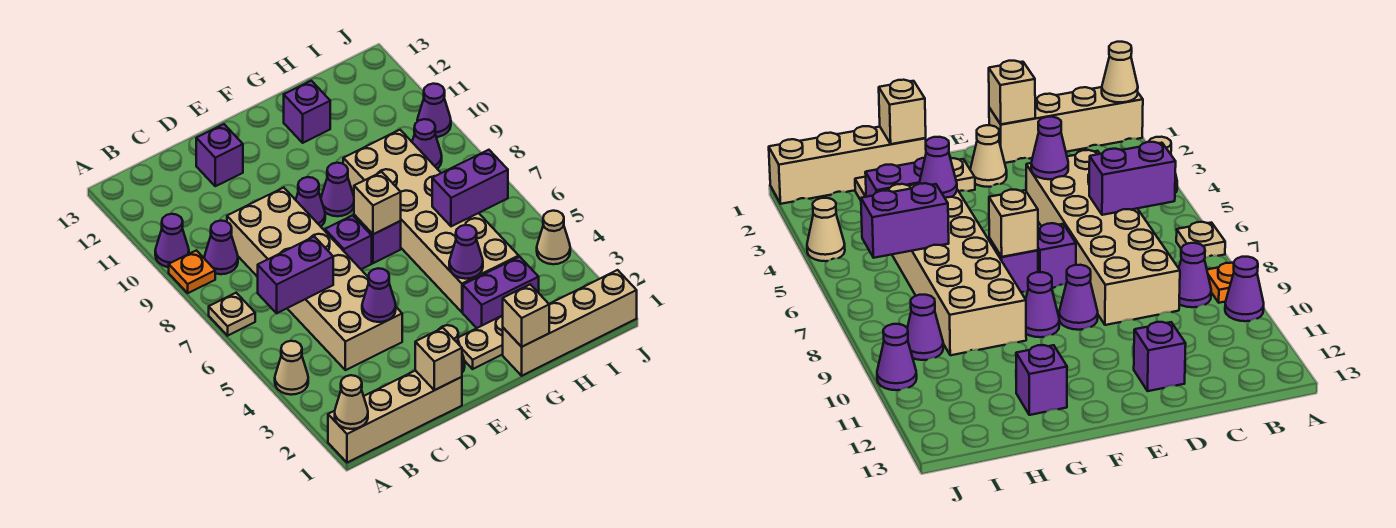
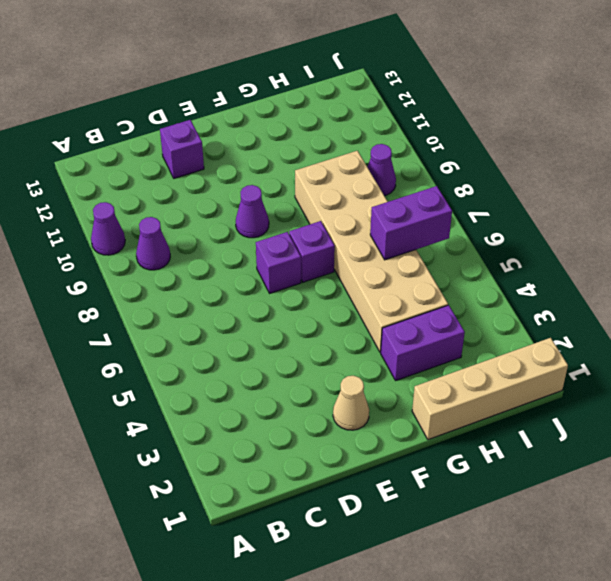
none -> tan 1x4 brick [328,370,462,463]
none -> tan 1x1 cone [275,341,308,395]
none -> tan 1x1 plate [209,293,255,336]

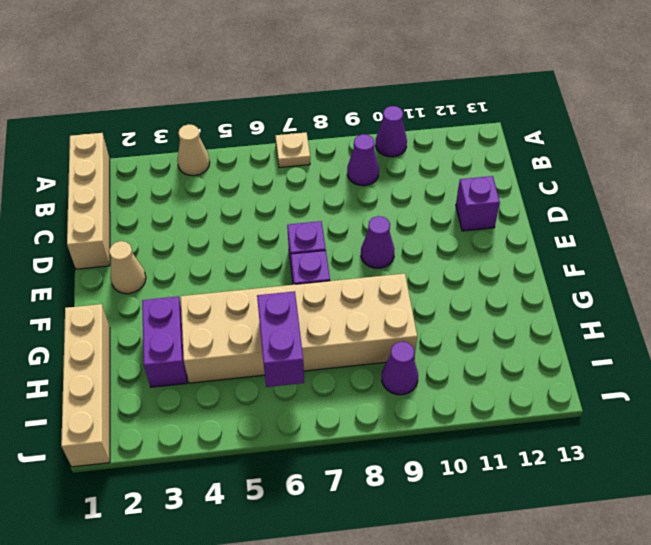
none -> orange 1x1 plate [169,250,215,293]
none -> tan 2x6 brick [227,188,402,370]
none -> tan 1x3 plate [458,315,503,369]

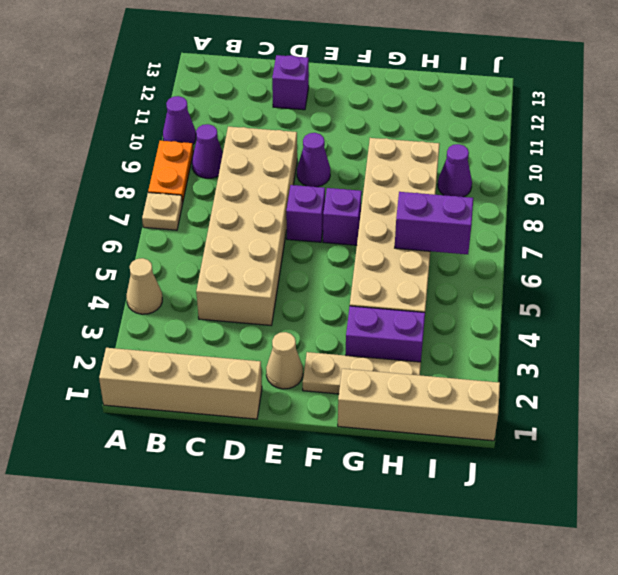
orange 1x2 plate [148,141,193,203] -> orange 1x1 plate [169,250,215,293]
none -> purple 1x1 cone [321,163,354,216]
none -> purple 1x1 brick [284,81,330,143]
none -> tan 1x1 cone [537,211,570,264]

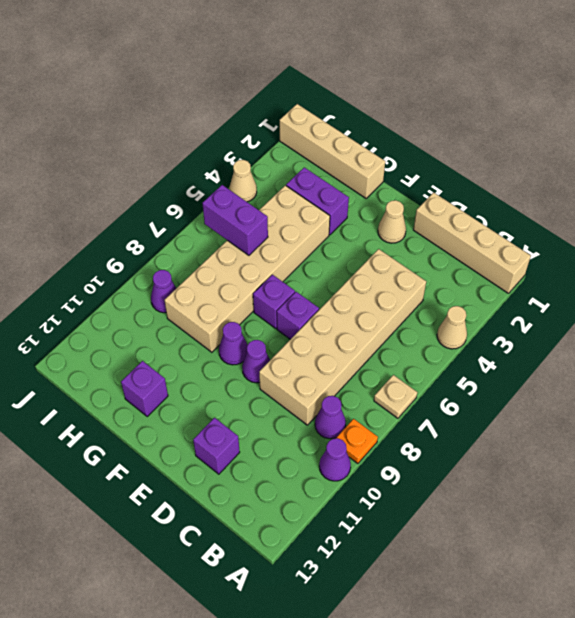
none -> tan 1x3 plate [458,315,503,369]
none -> purple 1x1 cone [417,84,451,137]
none -> tan 1x1 cone [335,375,368,429]

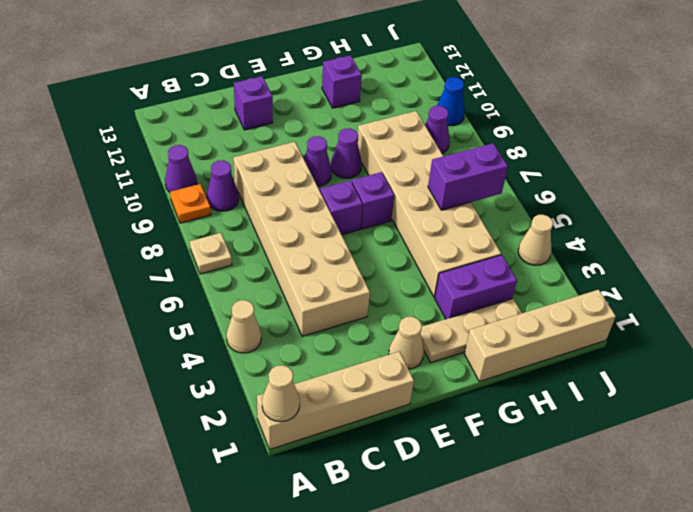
blue 1x1 cone [437,77,465,126] -> purple 1x1 cone [417,84,451,137]
none -> purple 1x2 brick [258,237,333,313]
none -> tan 1x1 brick [415,328,462,390]
none -> purple 1x1 cone [362,268,396,322]

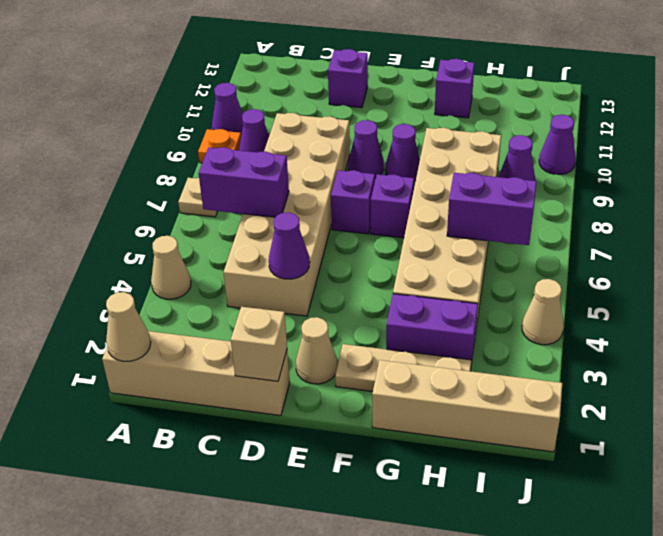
none -> tan 1x1 brick [354,172,401,234]
none -> tan 1x1 brick [503,284,549,347]
none -> purple 1x1 cone [449,225,483,279]

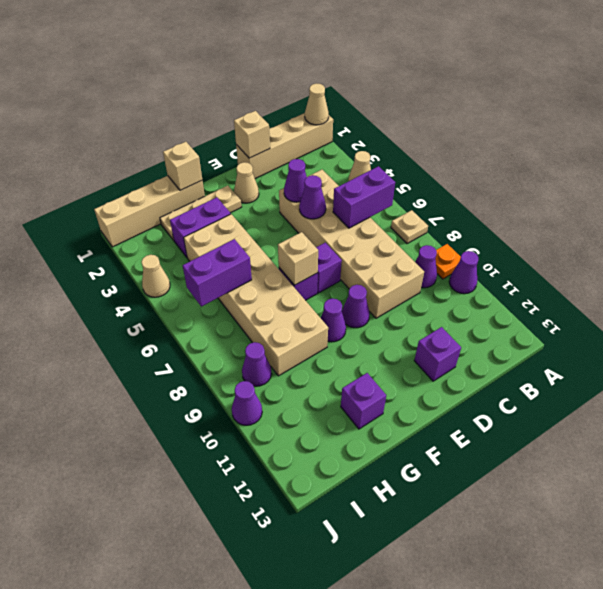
purple 1x1 cone [299,175,326,219] -> purple 1x1 cone moved to [449,225,483,279]

